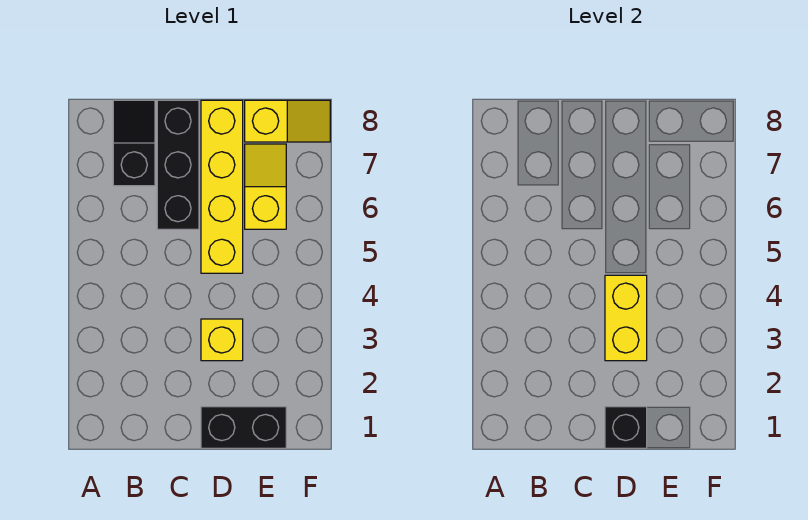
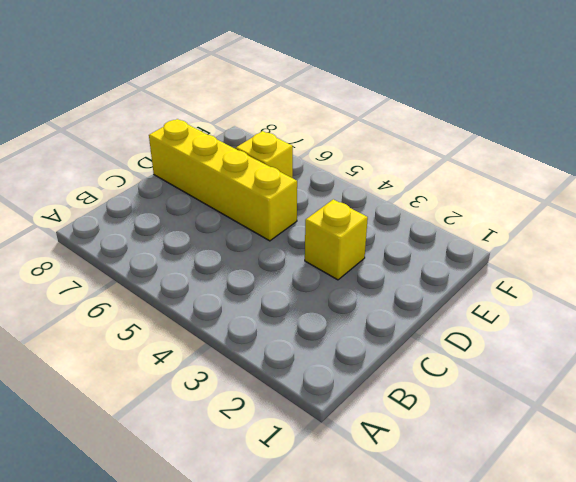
none -> black 1x2 slope [113,100,155,186]
none -> black 1x3 brick [157,100,199,229]

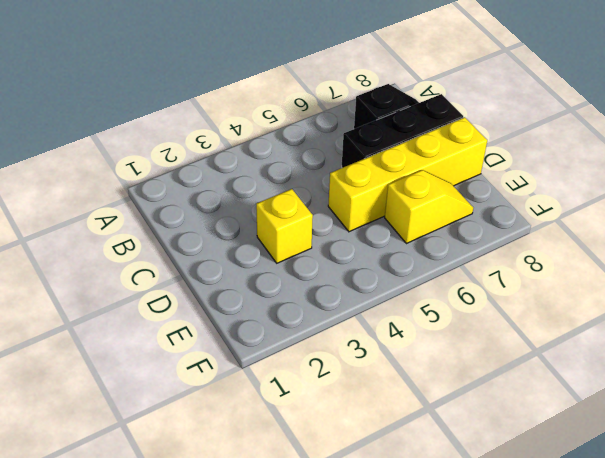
none -> black 1x2 brick [201,407,286,448]
none -> yellow 1x2 slope [245,100,330,142]

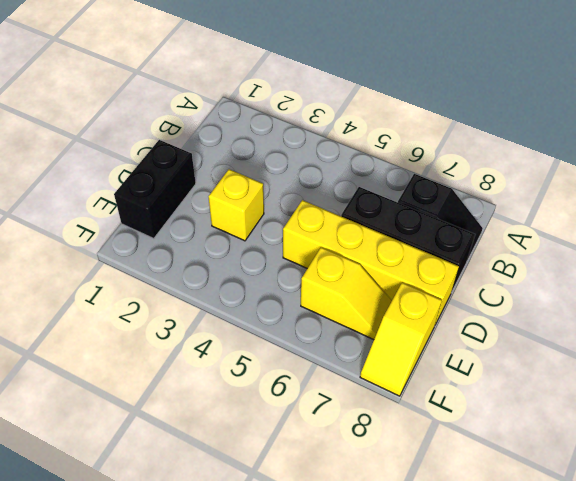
none -> black 1x1 brick [605,407,647,448]
none -> yellow 1x2 brick [605,275,647,361]

